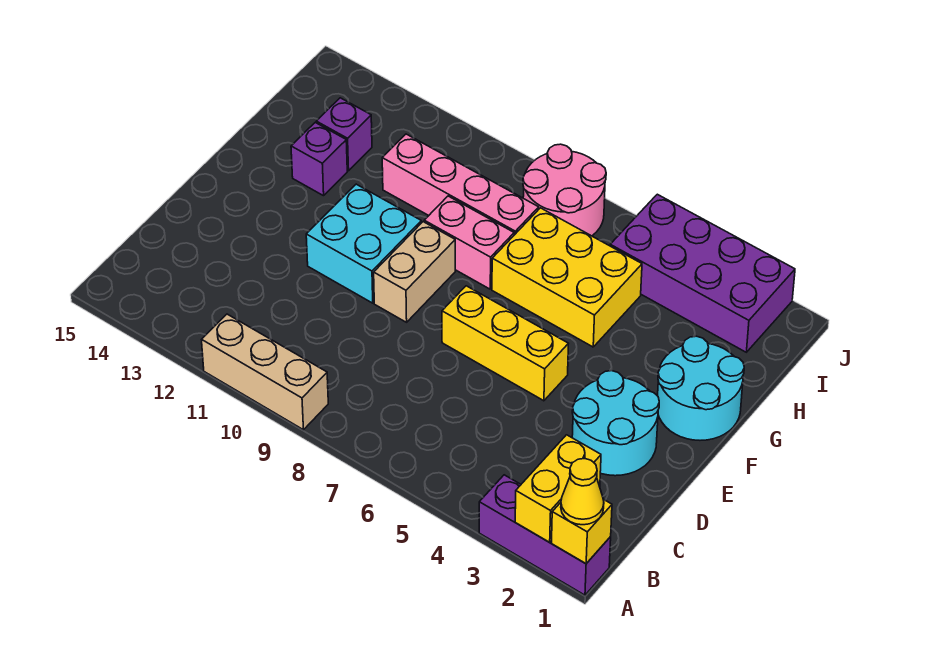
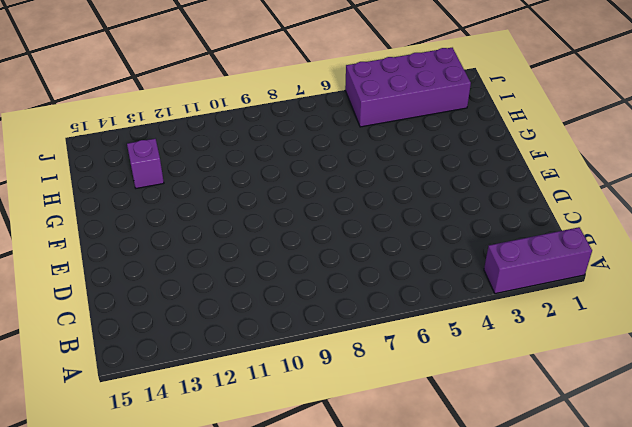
none -> tan 1x3 brick [202,314,328,430]
none -> cyan 2x2 round brick [572,371,659,476]
none -> yellow 1x3 brick [442,286,568,401]

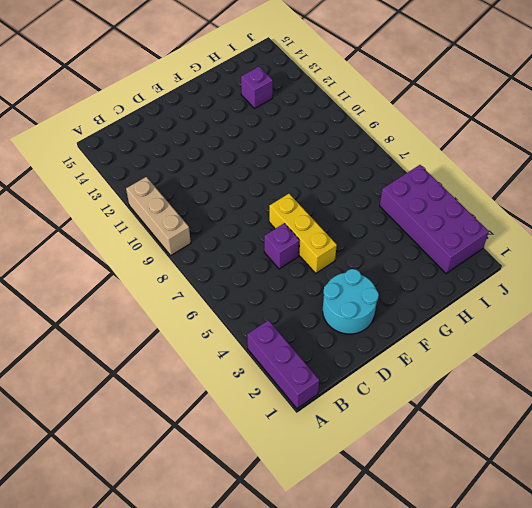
purple 1x1 brick [264,224,299,269] -> purple 1x1 brick moved to [291,123,347,196]
none -> tan 1x2 brick [374,222,455,322]
none -> cyan 2x2 brick [306,184,421,303]
none -> cyan 2x2 round brick [658,336,744,440]

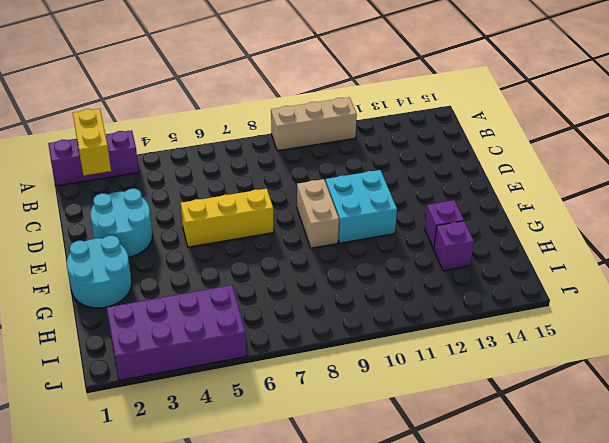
none -> yellow 2x3 brick [492,208,642,347]
none -> pink 1x2 brick [424,196,514,289]
none -> pink 1x4 brick [382,134,539,235]

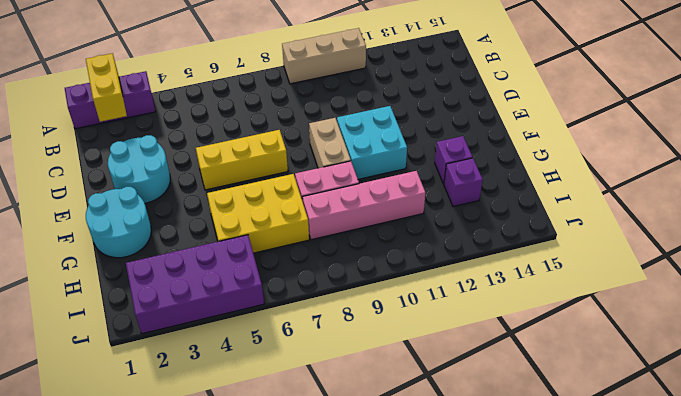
none -> pink 2x2 round brick [523,144,606,236]
none -> yellow 1x1 brick [551,499,612,564]
none -> yellow 1x1 cone [561,459,604,525]

